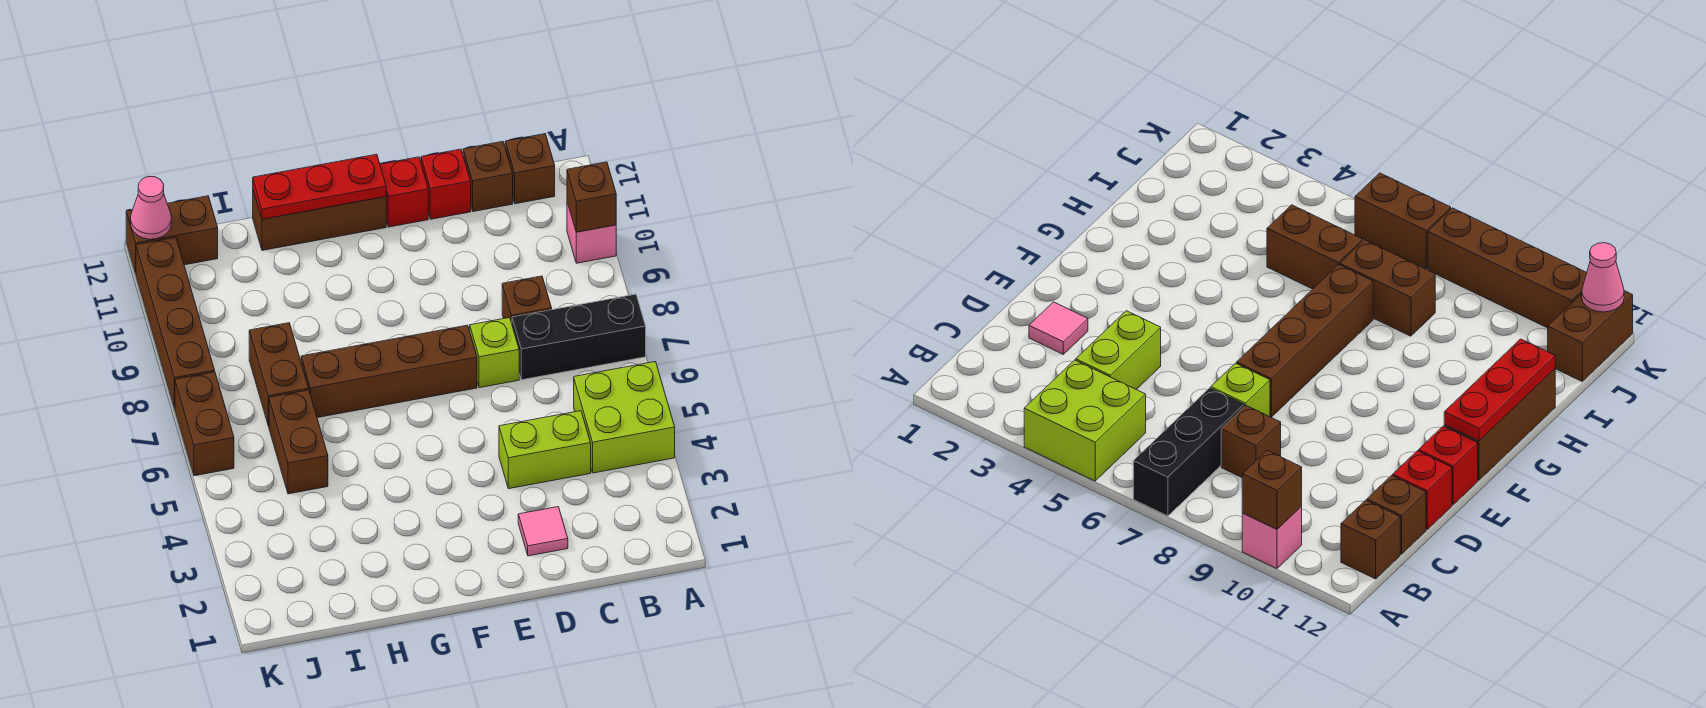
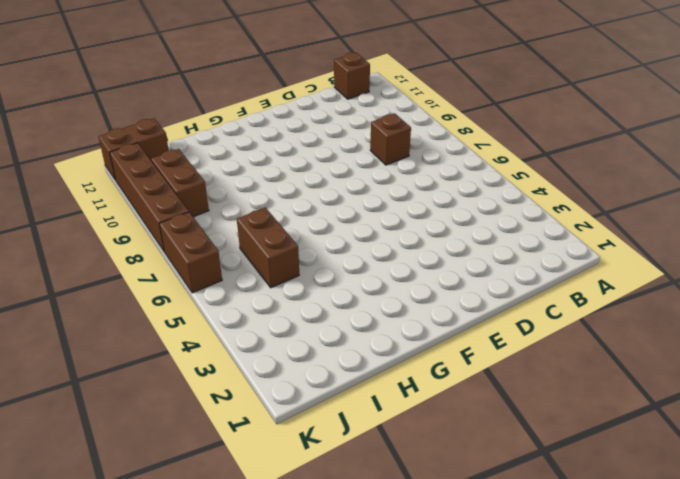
brown 1x2 brick [151,149,209,217] -> brown 1x2 brick moved to [249,323,309,426]
none -> lime 2x2 brick [574,362,675,473]
none -> black 1x3 brick [512,294,646,380]
none -> pink 1x1 brick [567,202,616,263]

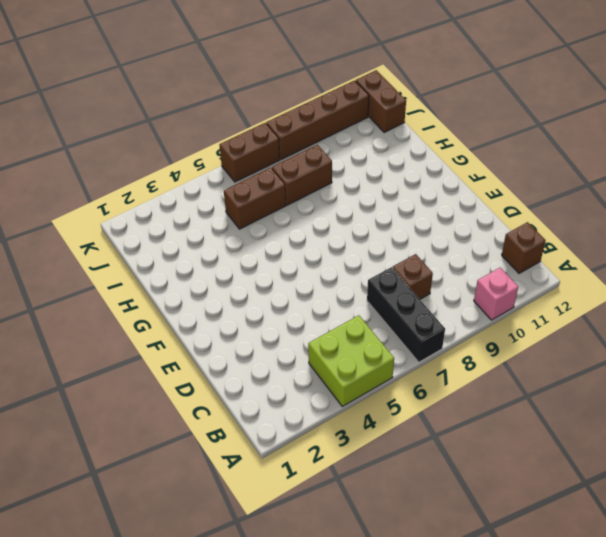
none -> lime 1x2 brick [499,411,591,489]
none -> brown 1x1 brick [463,142,513,211]
none -> pink 1x1 tile [518,507,568,556]

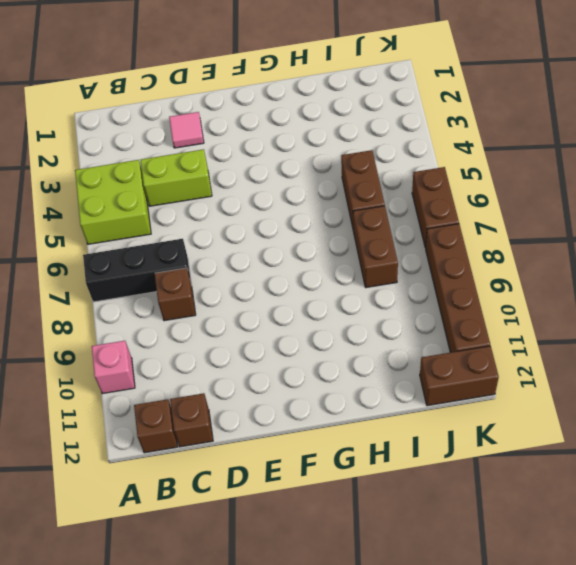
none -> lime 1x1 brick [470,317,519,388]
none -> red 1x1 brick [421,149,471,219]
none -> brown 1x4 brick [301,325,477,418]

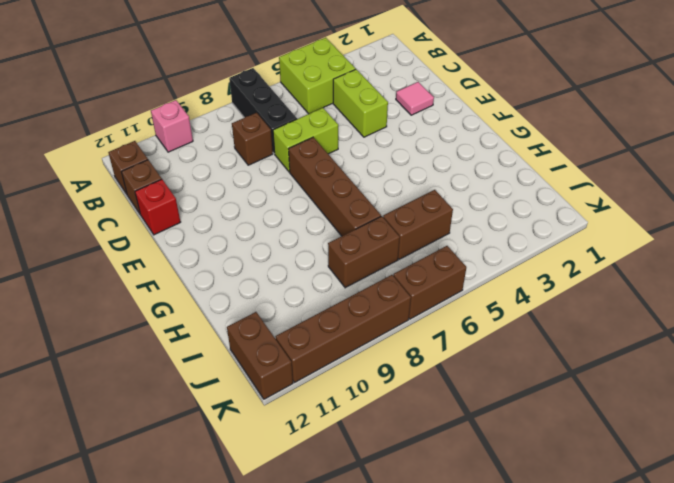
lime 1x2 brick [273,108,338,172] -> lime 1x1 brick [470,317,519,388]
none -> red 1x1 brick [380,157,428,227]
none -> brown 1x3 brick [253,190,386,250]
none -> brown 1x1 brick [567,162,616,232]

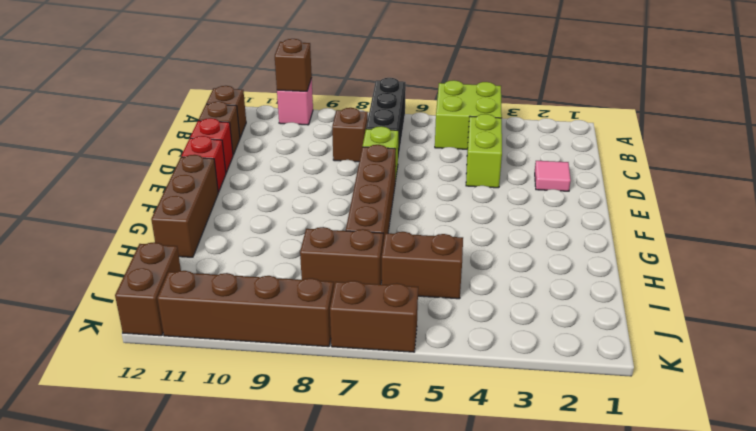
none -> red 1x3 plate [253,154,386,219]
none -> pink 1x1 cone [130,176,171,239]

